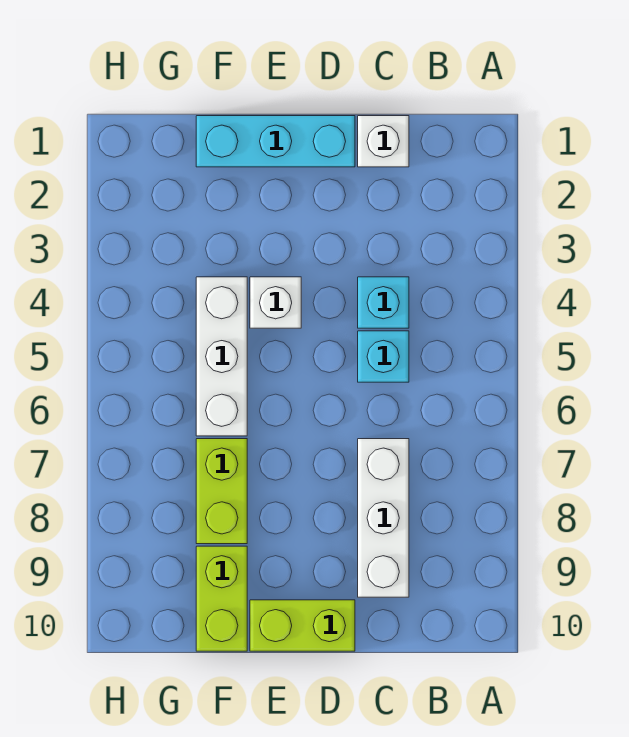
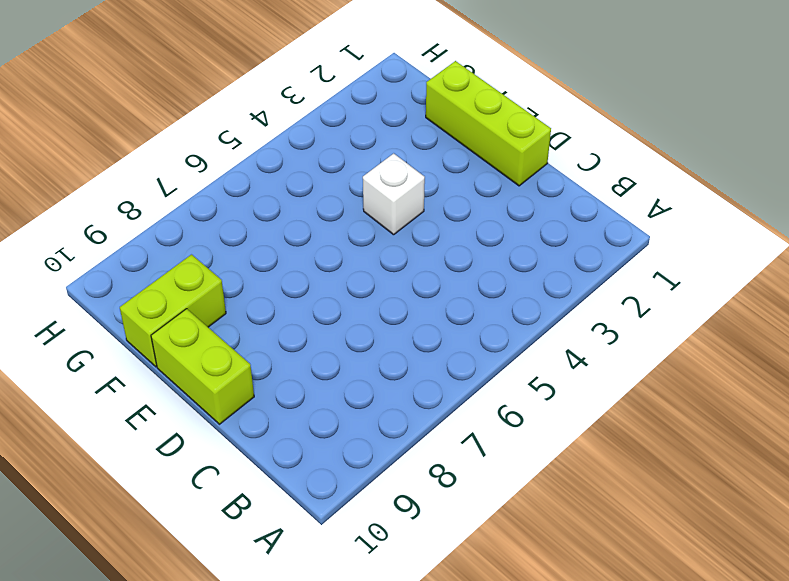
lime 1x3 brick [426,61,551,186] -> cyan 1x3 brick [196,116,355,167]
none -> white 1x1 brick [358,116,409,167]
none -> cyan 1x1 brick [358,277,409,328]

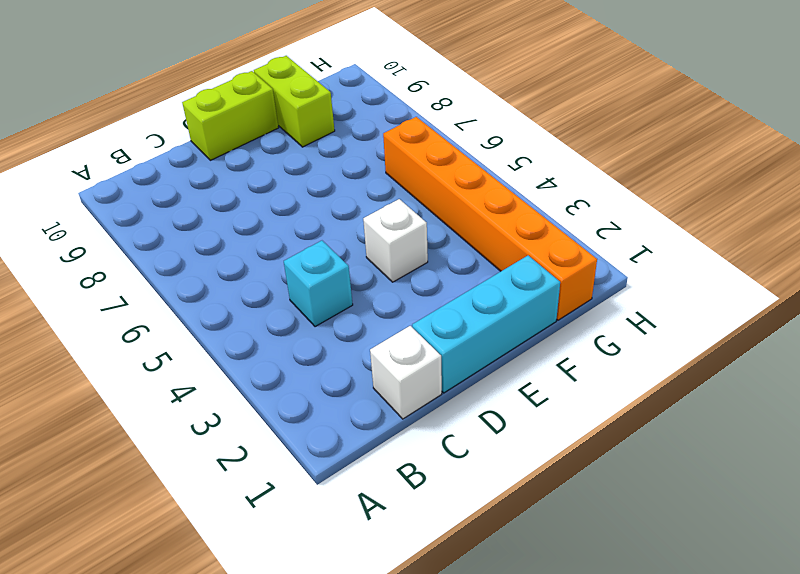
orange 1x6 brick [383,117,597,320] -> none
none -> cyan 1x1 brick [358,331,409,382]
none -> white 1x3 brick [358,439,409,597]

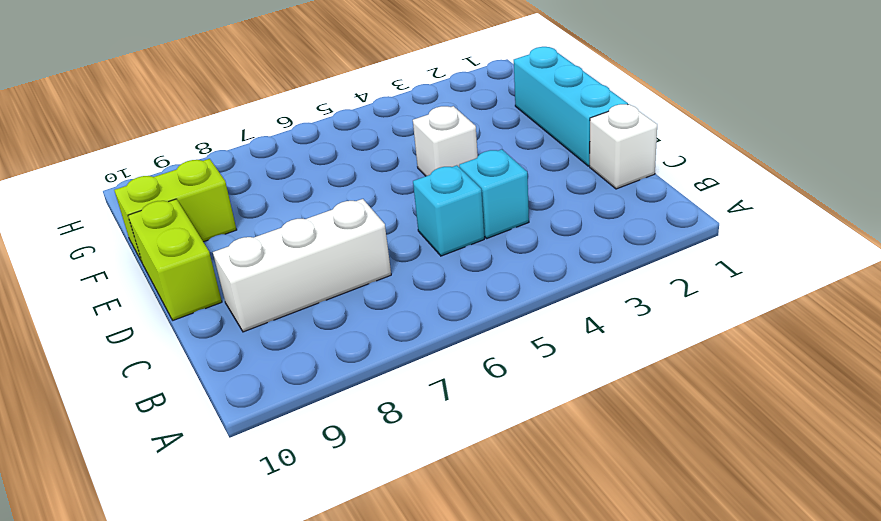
none -> white 1x3 brick [196,277,247,436]
none -> lime 1x2 brick [196,439,247,544]

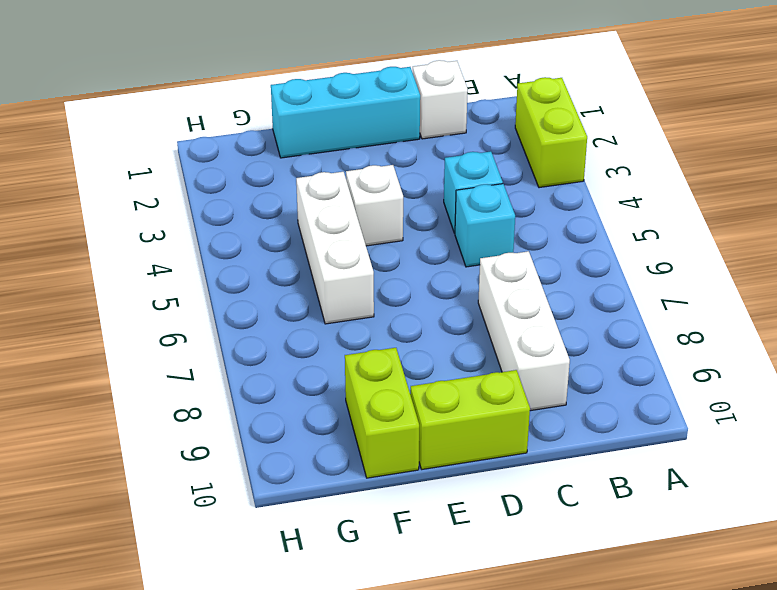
lime 1x2 brick [515,77,587,188] -> lime 1x2 brick moved to [196,439,247,544]

